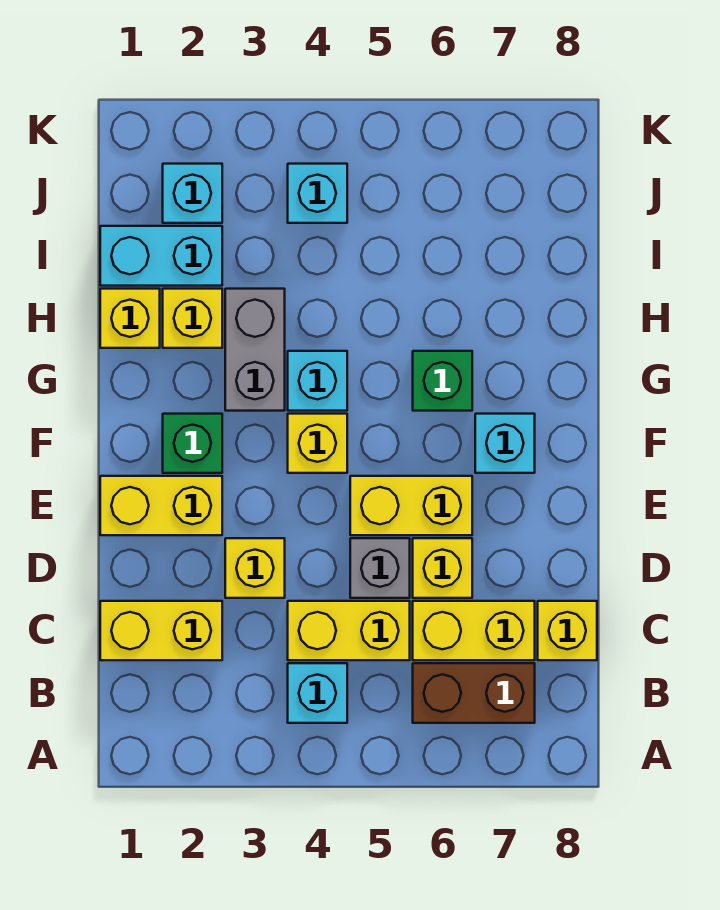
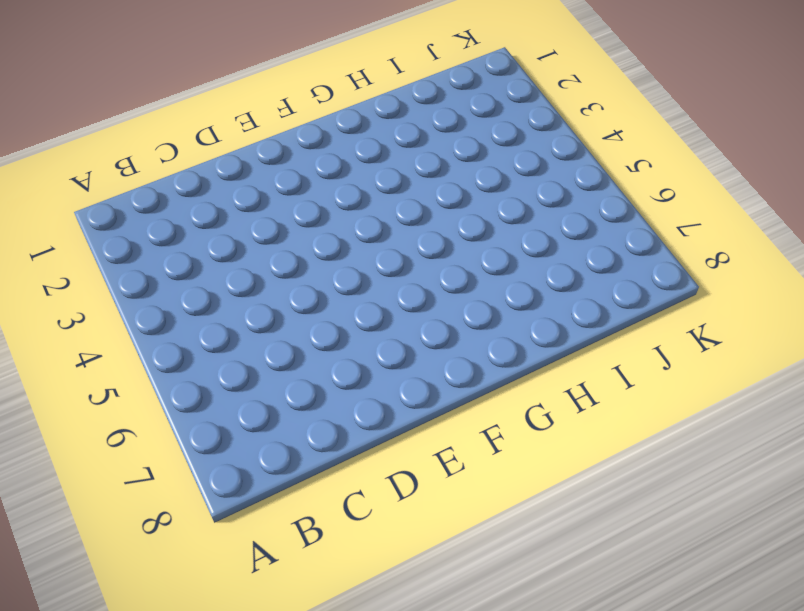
none -> cyan 1x1 brick [288,663,347,723]
none -> brown 1x2 brick [413,663,535,723]
none -> yellow 1x2 brick [100,601,222,660]

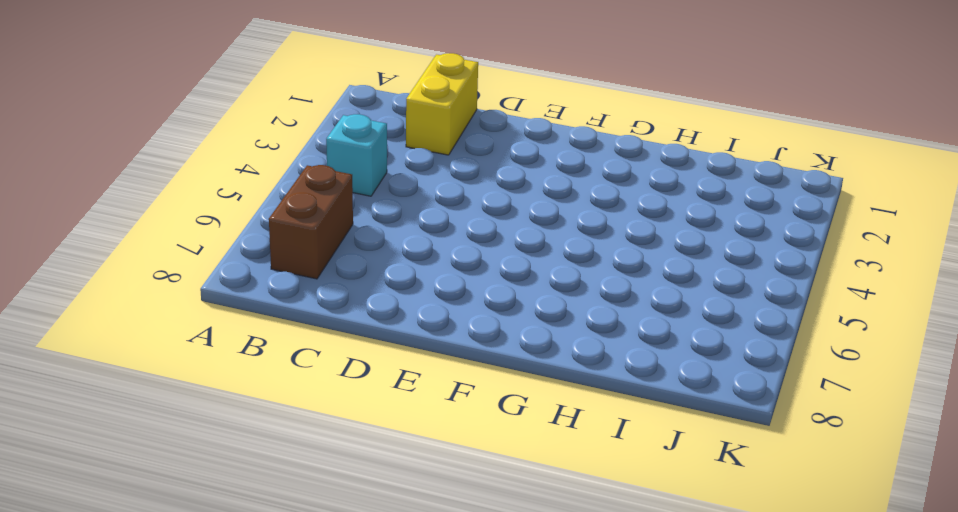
none -> yellow 1x2 brick [288,601,410,660]
none -> yellow 1x2 brick [413,601,535,660]
none -> yellow 1x1 brick [538,601,597,660]

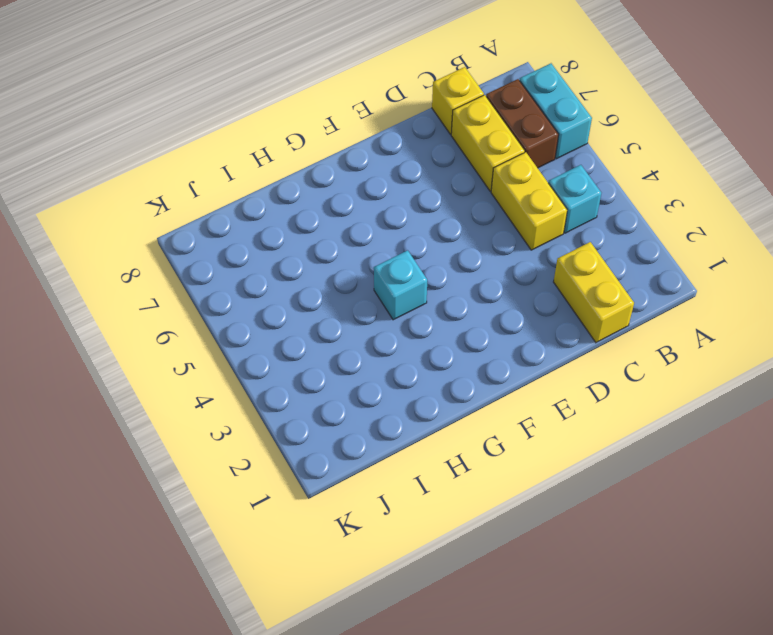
cyan 1x2 brick [520,63,592,159] -> cyan 1x2 brick moved to [100,226,222,286]
none -> yellow 1x1 brick [225,538,285,598]
none -> grey 1x1 brick [350,538,410,598]
none -> yellow 1x1 brick [413,538,472,598]

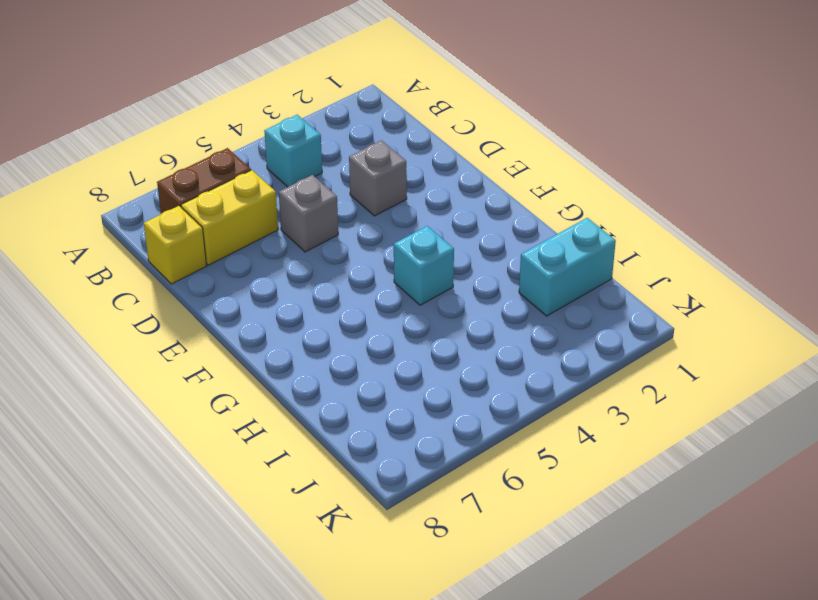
grey 1x1 brick [349,140,407,216] -> yellow 1x1 brick [225,538,285,598]
none -> yellow 1x2 brick [100,601,222,660]
none -> yellow 1x2 brick [288,601,410,660]
none -> yellow 1x1 brick [413,538,472,598]

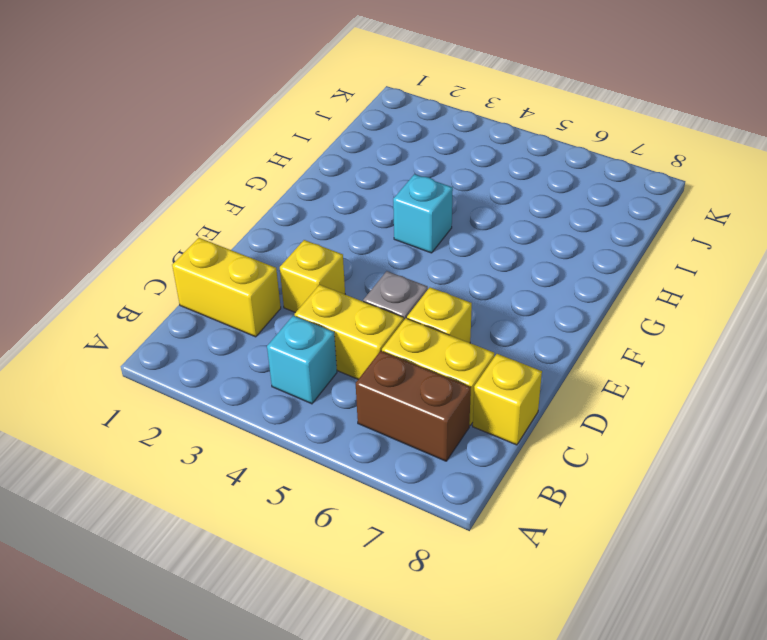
none -> yellow 1x2 brick [100,476,222,535]
none -> yellow 1x2 brick [350,476,472,535]
none -> green 1x1 brick [163,414,222,473]

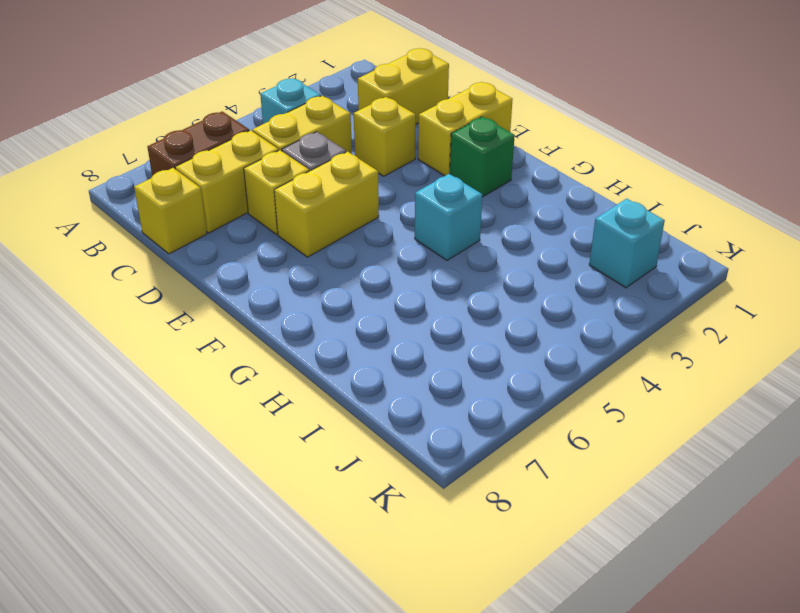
none -> yellow 1x1 brick [288,414,347,473]
none -> cyan 1x1 brick [475,414,535,473]
none -> grey 1x2 brick [225,289,285,411]

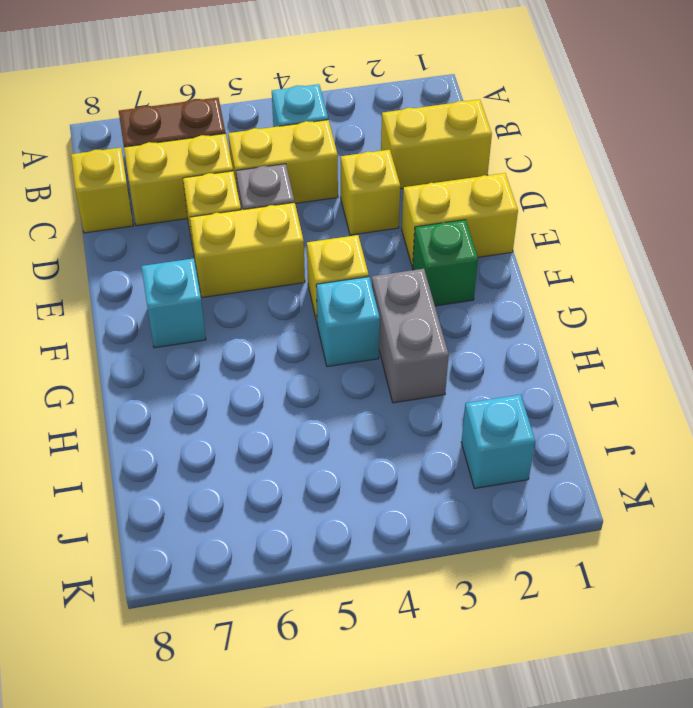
none -> green 1x1 brick [413,351,472,411]
none -> yellow 1x1 brick [100,289,160,348]
none -> yellow 1x1 brick [163,289,222,348]

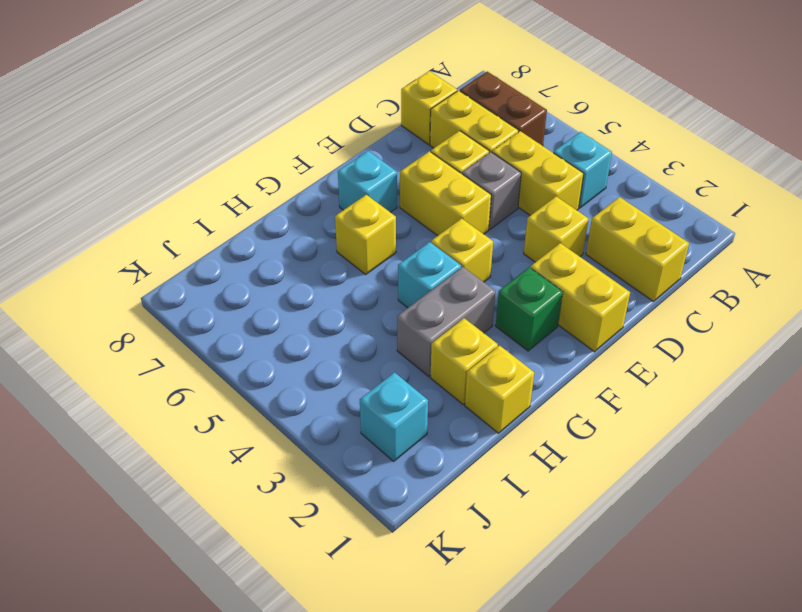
yellow 1x1 brick [335,195,396,274] -> green 1x1 brick [413,351,472,411]
none -> cyan 1x2 brick [100,226,222,286]
none -> cyan 1x1 brick [288,164,347,223]

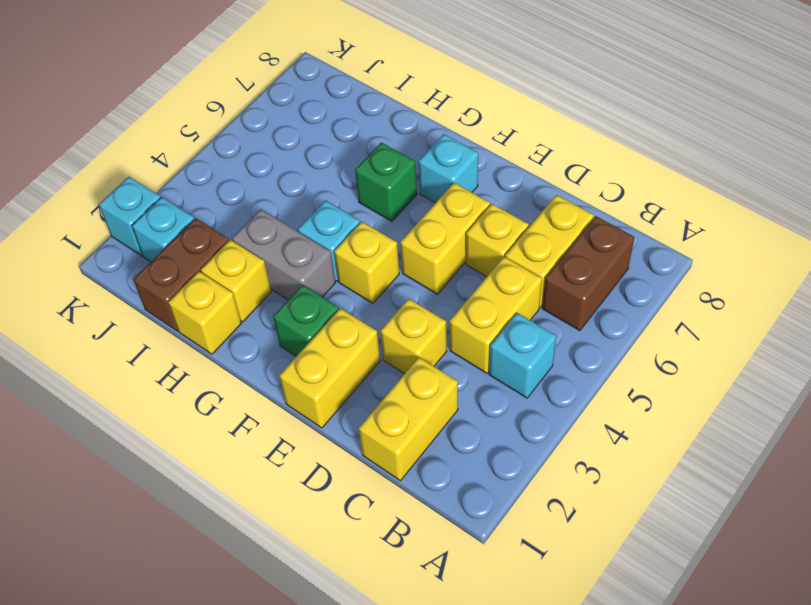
brown 1x2 brick [134,218,229,331] -> cyan 1x2 brick [100,226,222,286]
cyan 1x1 brick [99,177,161,256] -> cyan 1x1 brick moved to [288,164,347,223]
none -> yellow 1x1 brick [538,601,597,660]
none -> grey 1x1 brick [350,538,410,598]

